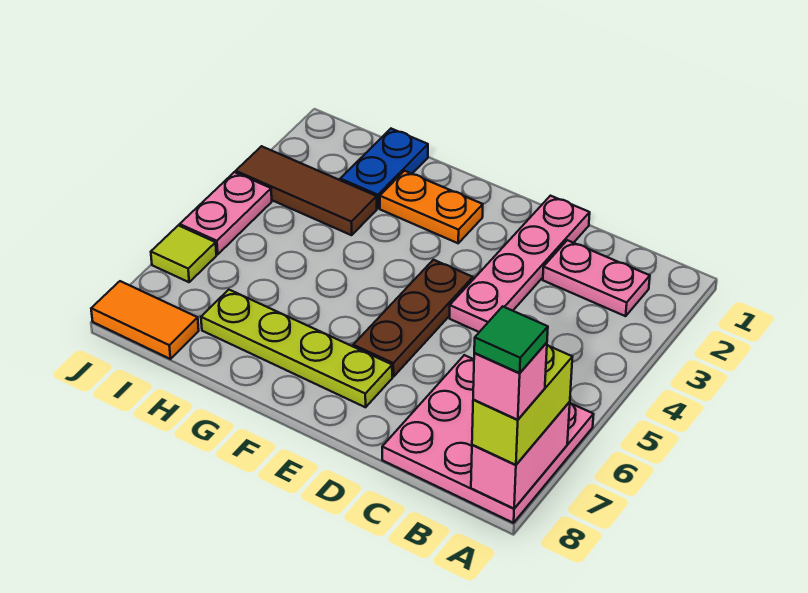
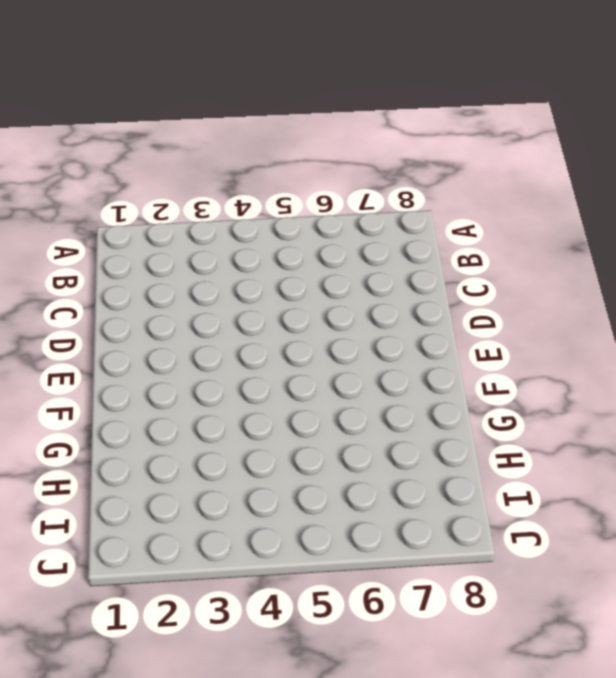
none -> pink 3x3 plate [382,355,594,523]
none -> pink 1x2 plate [543,240,650,316]
none -> pink 1x4 plate [450,196,590,332]

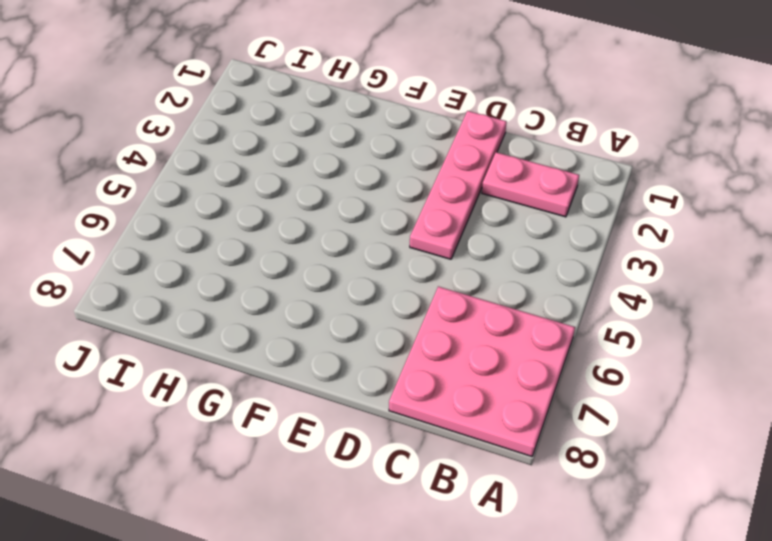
none -> brown 1x3 plate [353,260,473,377]
none -> lime 1x4 plate [201,290,392,407]
none -> orange 1x2 plate [380,171,483,243]

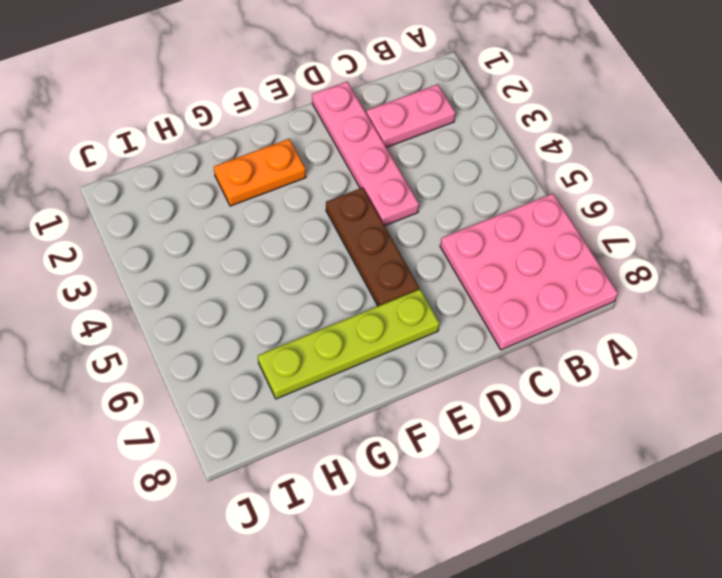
none -> blue 1x2 plate [340,129,428,208]
none -> brown 1x3 tile [236,146,377,235]
none -> orange 1x2 tile [91,281,199,359]

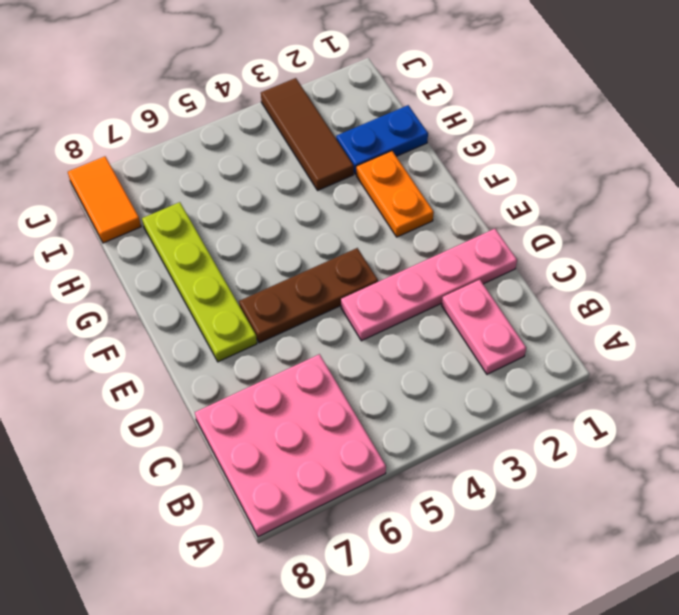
none -> pink 1x2 plate [180,172,272,254]
none -> lime 1x1 tile [151,225,216,282]
none -> pink 1x2 brick [471,402,570,509]

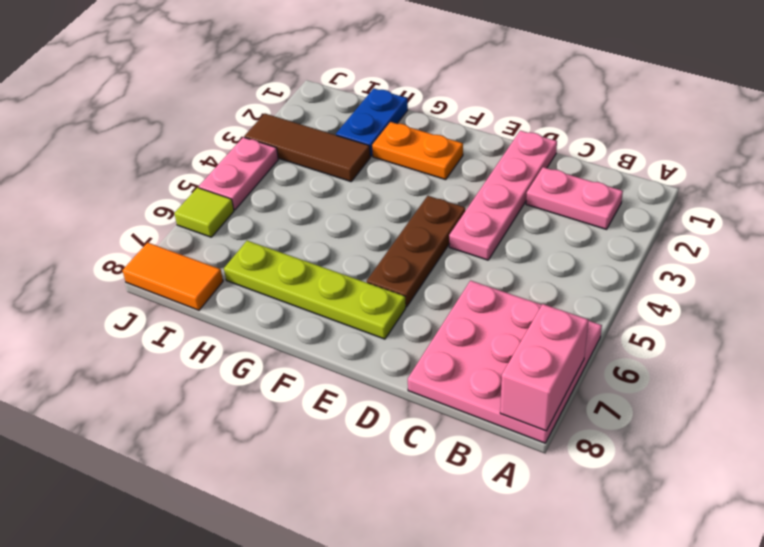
none -> lime 1x2 brick [472,345,572,465]
none -> pink 1x1 brick [473,343,547,420]
none -> green 1x1 tile [474,306,548,373]

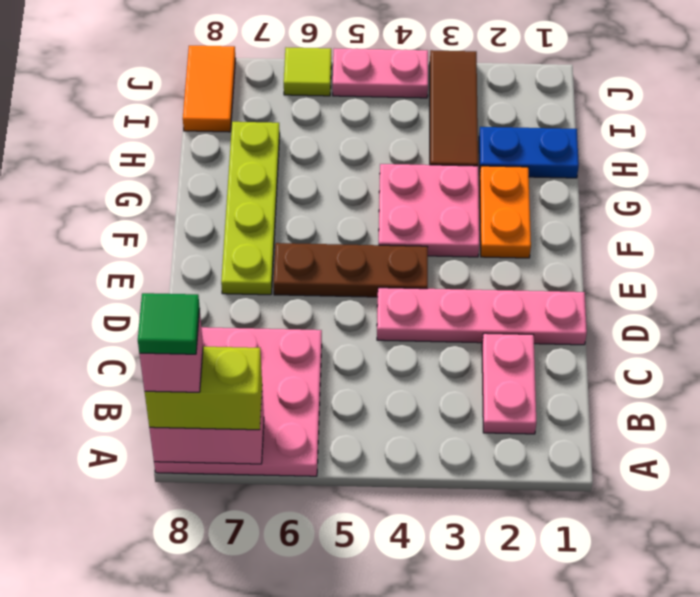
pink 2x2 plate [379,164,479,257] -> none

